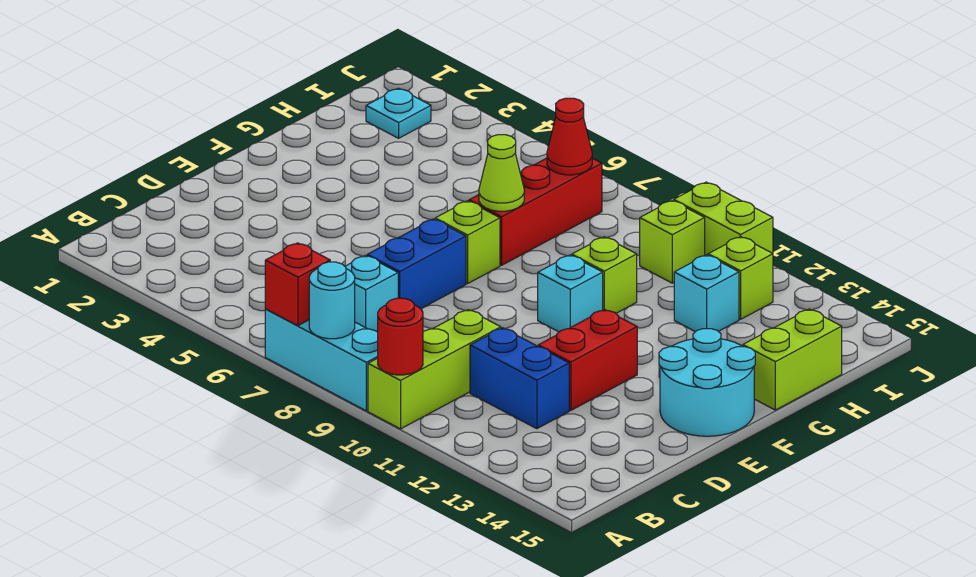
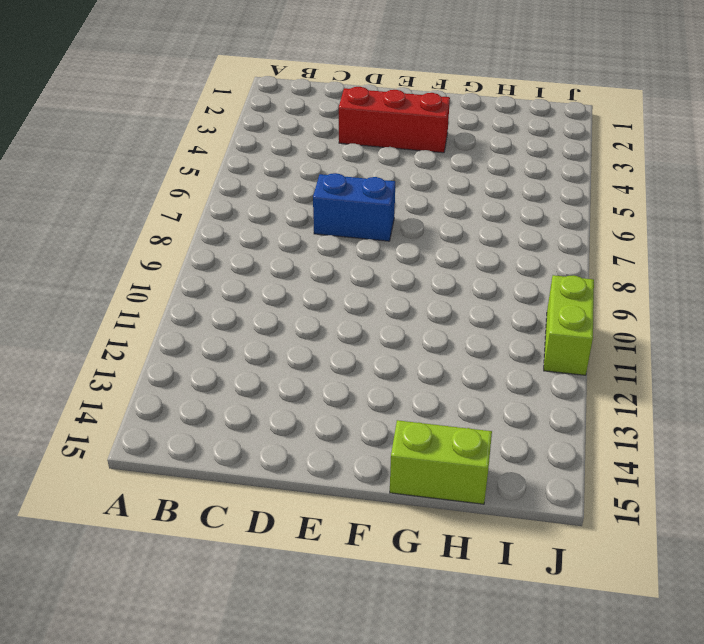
red 1x3 brick [339,87,450,153] -> red 1x3 brick moved to [469,158,602,265]
none -> cyan 1x3 brick [265,309,378,411]
none -> lime 1x3 brick [368,310,501,429]
none -> cyan 1x1 brick [345,255,398,332]

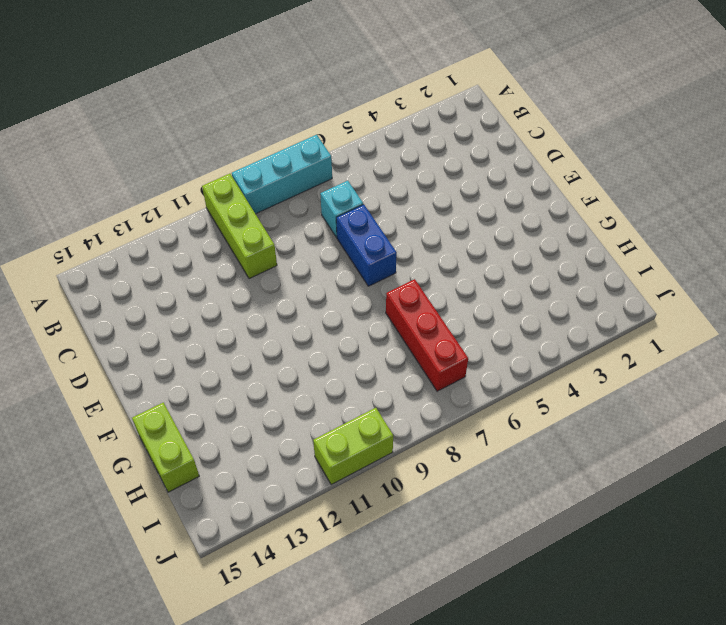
none -> blue 1x2 brick [470,328,569,429]
none -> red 1x2 brick [538,309,637,410]
none -> cyan 2x2 round brick [659,329,755,436]

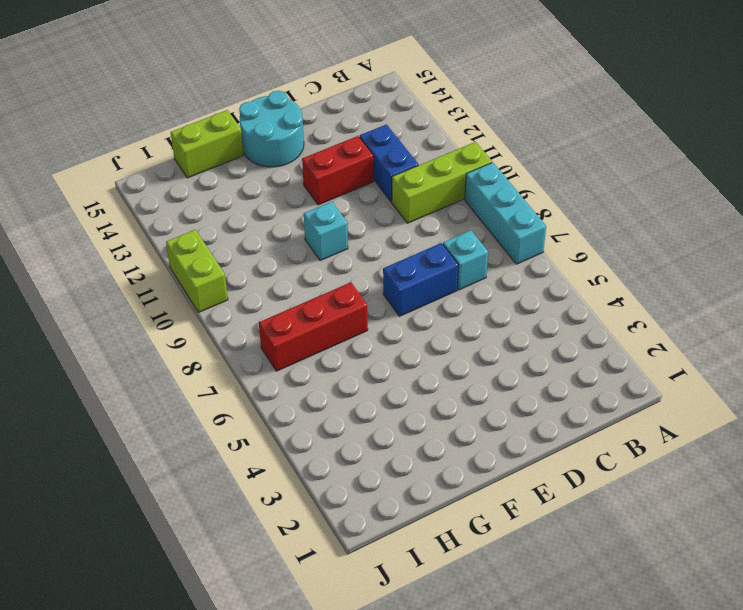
none -> lime 1x1 brick [435,201,500,283]
none -> lime 1x1 brick [572,237,637,313]
none -> cyan 1x1 brick [674,255,739,332]

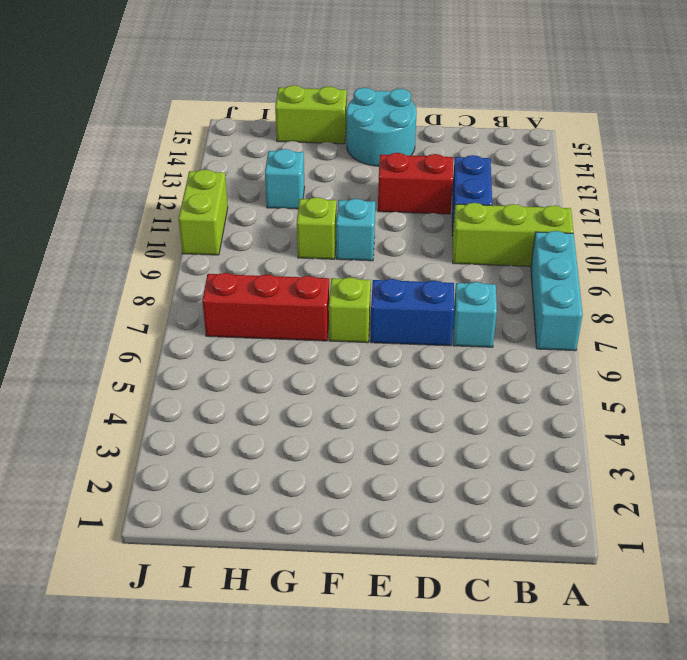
none -> cyan 1x1 plate [366,88,431,138]
none -> lime 1x1 brick [640,200,705,283]
none -> lime 1x1 brick [708,236,773,319]

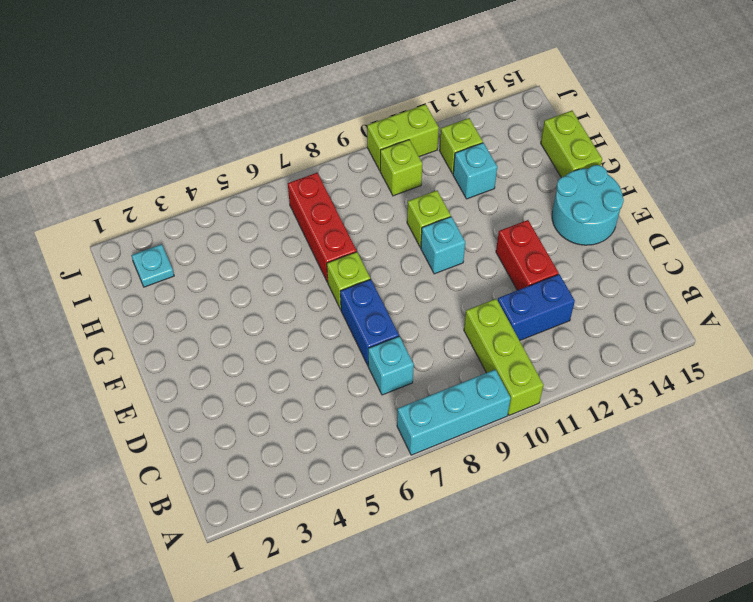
none -> red 1x1 brick [265,243,330,326]
none -> cyan 1x1 round brick [309,262,355,339]
none -> red 1x1 round brick [378,298,423,375]

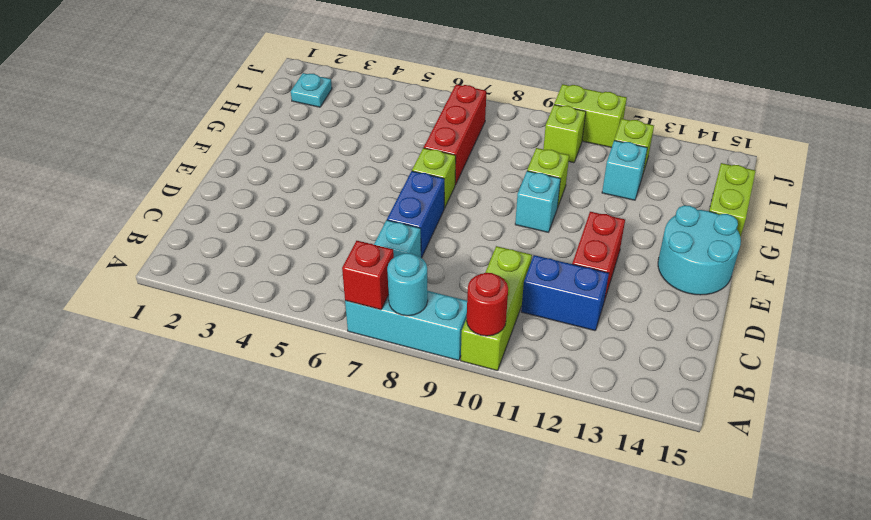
none -> lime 1x1 cone [479,135,524,211]
none -> red 1x1 cone [547,98,592,175]

